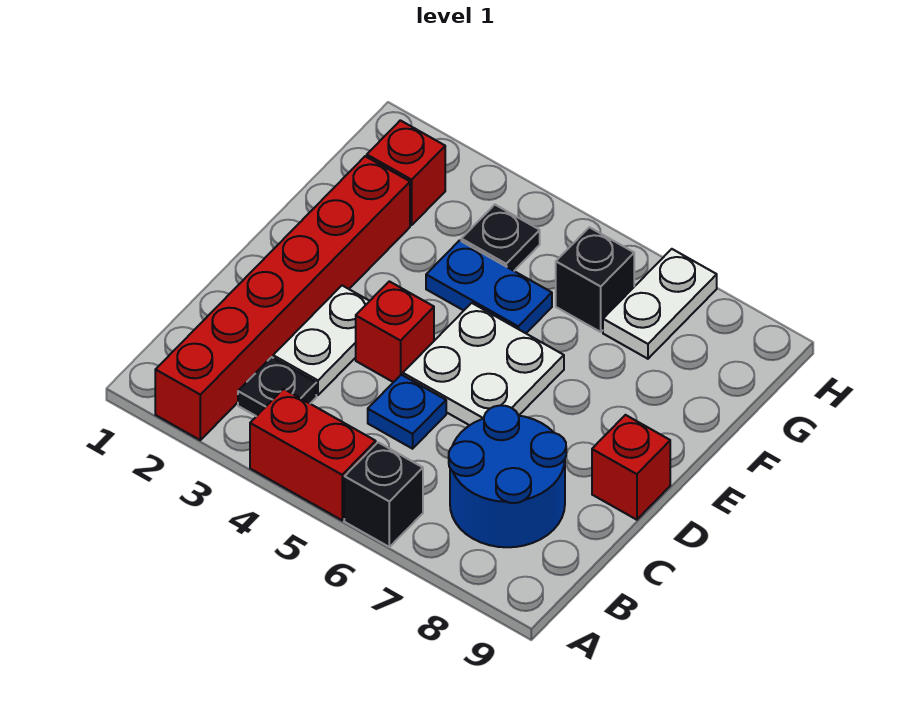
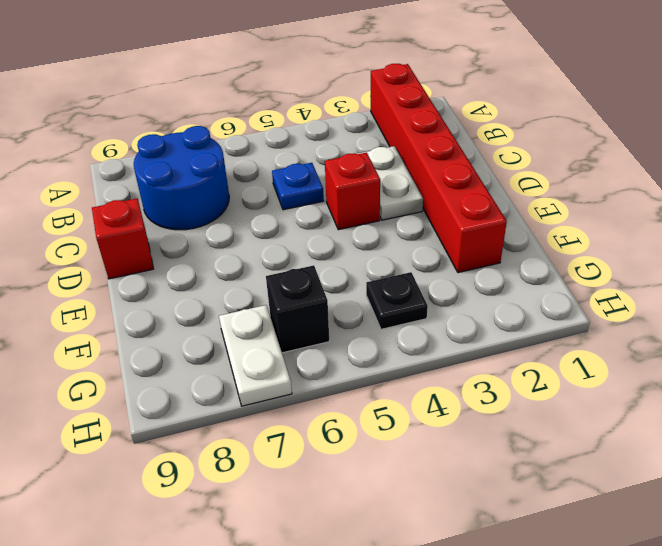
none -> red 1x2 brick [250,389,376,520]
none -> black 1x1 brick [344,442,423,547]
none -> black 1x1 plate [238,357,316,416]

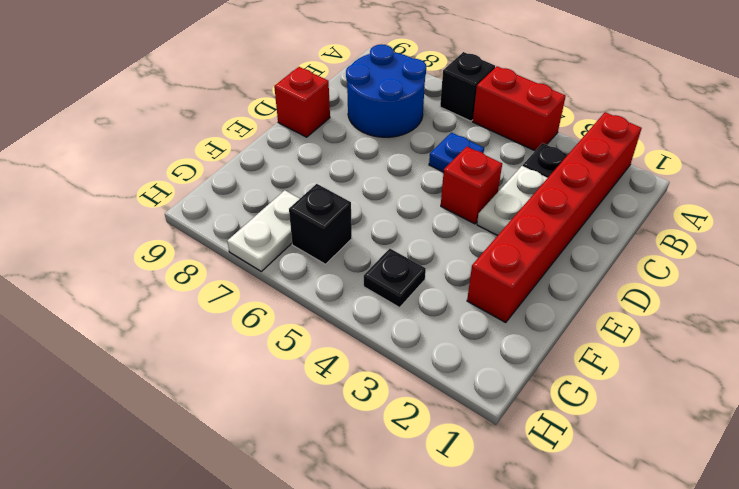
none -> white 2x2 plate [403,303,564,425]
none -> blue 1x2 plate [426,240,552,333]
none -> red 1x1 brick [367,120,445,225]

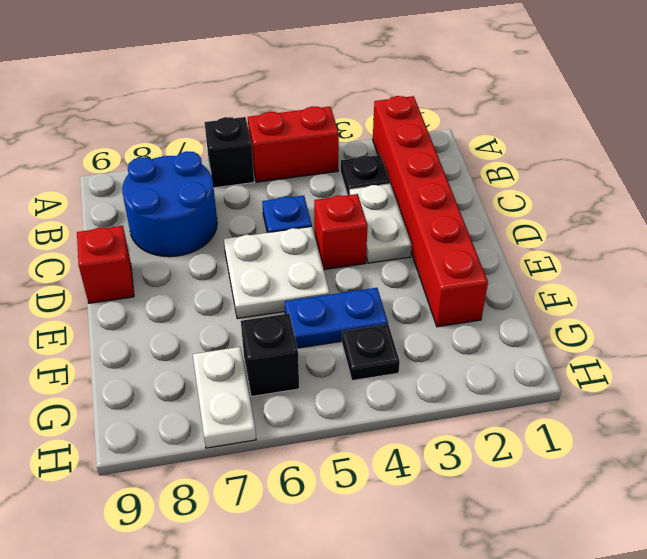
none -> red 1x1 brick [367,120,445,225]

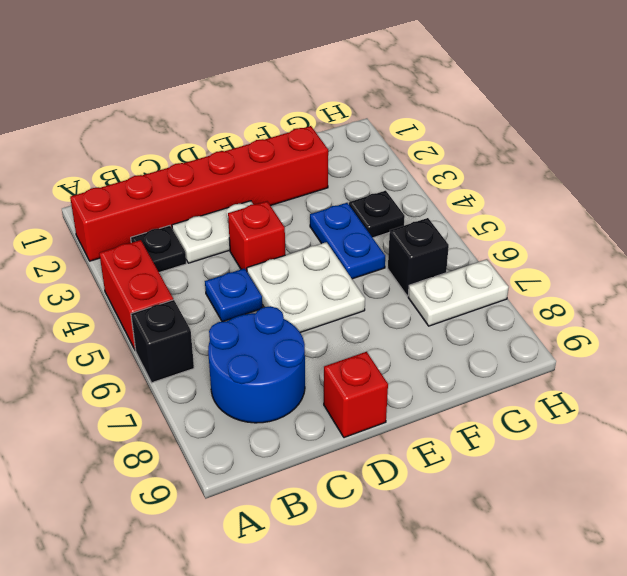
none -> red 1x1 brick [367,120,445,225]

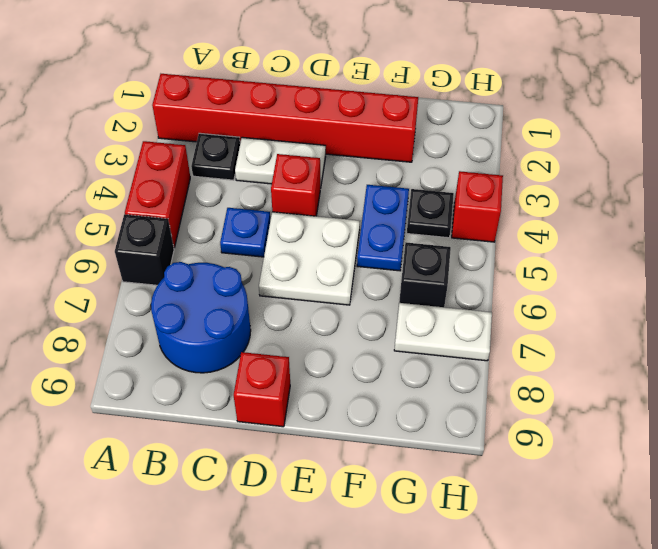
red 1x1 brick [452,171,503,242] -> red 1x1 brick moved to [367,120,445,225]

